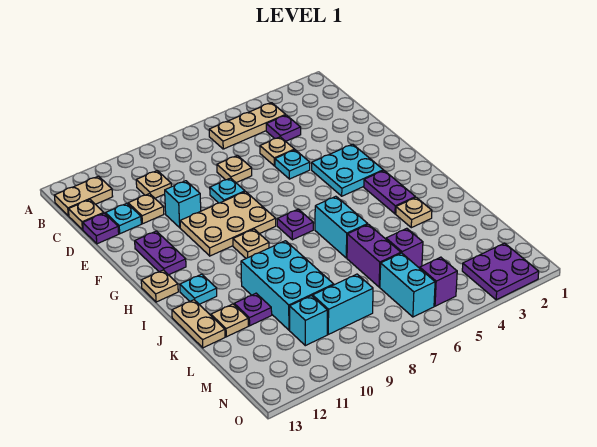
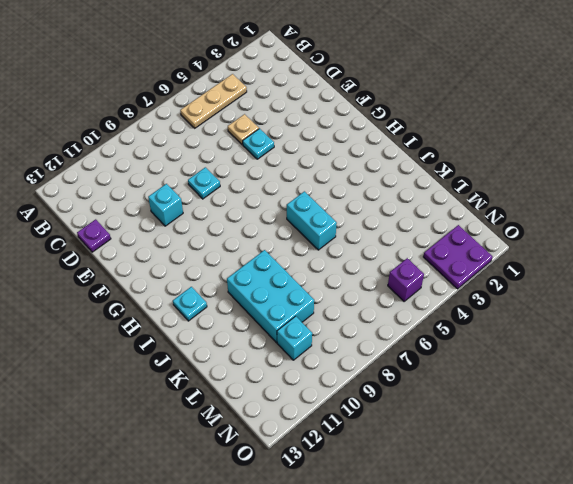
none -> tan 1x2 plate [54,176,113,216]
none -> purple 1x1 plate [266,115,301,141]
none -> tan 1x1 plate [136,171,171,198]
none -> tan 1x1 plate [68,200,104,230]

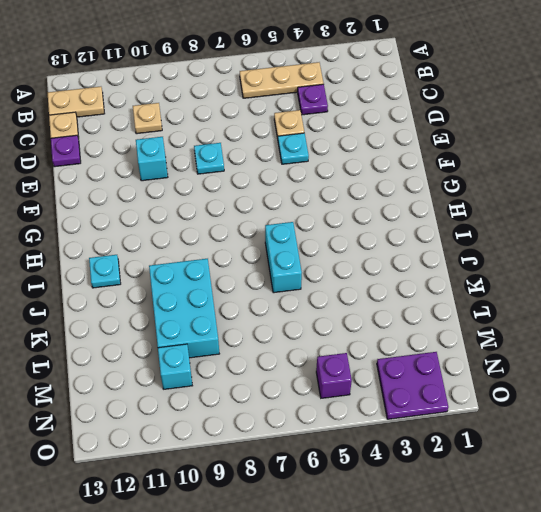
none -> tan 1x1 plate [217,155,252,183]
none -> tan 1x1 plate [128,194,164,224]
none -> cyan 1x1 plate [106,203,141,234]
none -> cyan 2x2 plate [312,144,383,196]

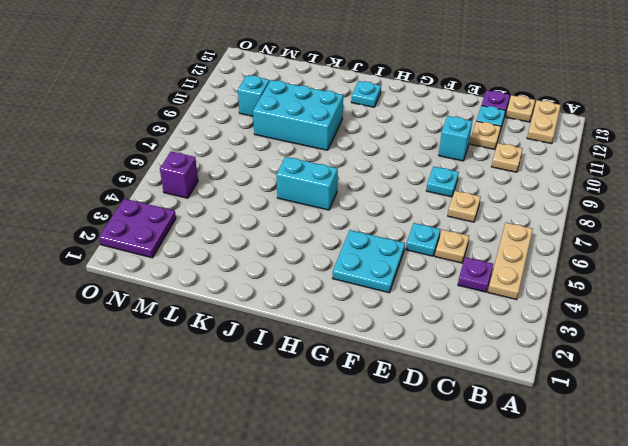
none -> tan 2x3 plate [180,192,276,256]
none -> purple 1x2 plate [135,231,186,275]
none -> purple 1x2 plate [364,170,415,214]
none -> purple 1x1 plate [277,209,313,240]

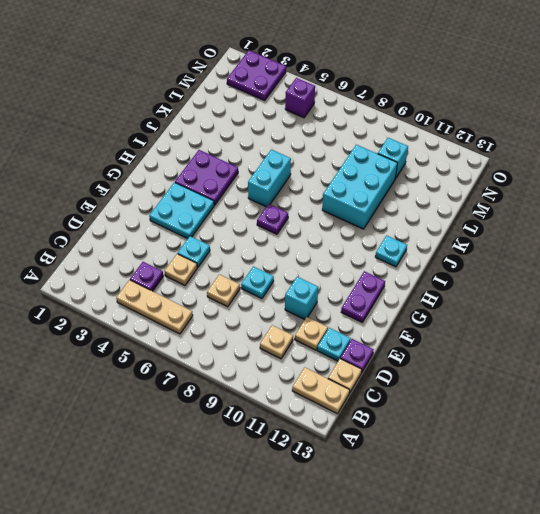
purple 2x2 plate [175,150,238,205] -> purple 1x2 plate [364,170,415,214]
none -> tan 2x3 plate [180,192,276,256]
none -> tan 1x1 plate [233,229,269,258]
none -> tan 1x1 plate [141,270,178,302]
none -> tan 1x1 plate [396,197,432,228]

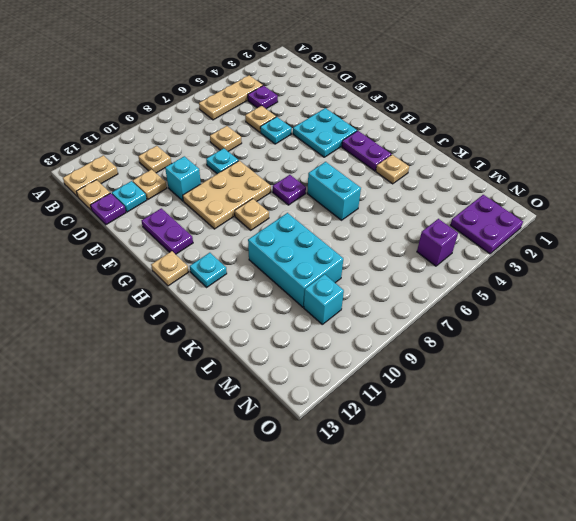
none -> tan 1x2 plate [172,300,225,348]
none -> purple 1x2 brick [347,224,401,287]
none -> purple 1x1 plate [234,293,272,326]
none -> tan 1x1 plate [211,304,248,337]

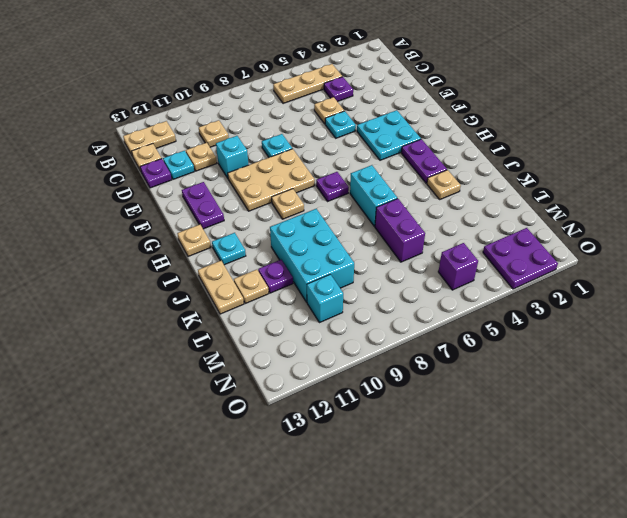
none -> tan 1x1 plate [217,155,252,183]
none -> purple 1x1 brick [386,228,423,268]
none -> cyan 1x2 brick [380,253,435,317]
none -> cyan 1x2 brick [313,274,373,334]

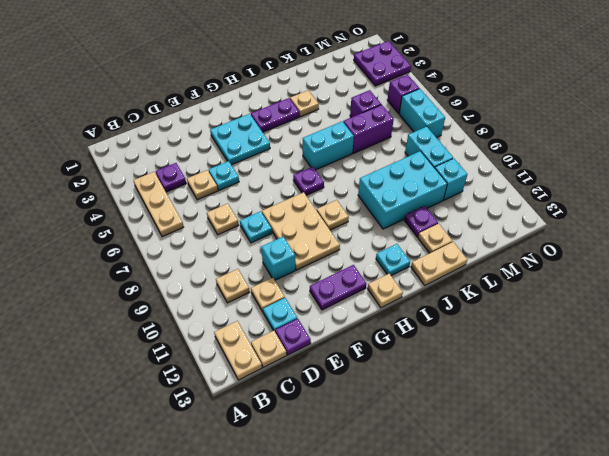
cyan 1x2 brick [399,89,445,138] -> cyan 1x2 brick turned to [380,253,435,317]

